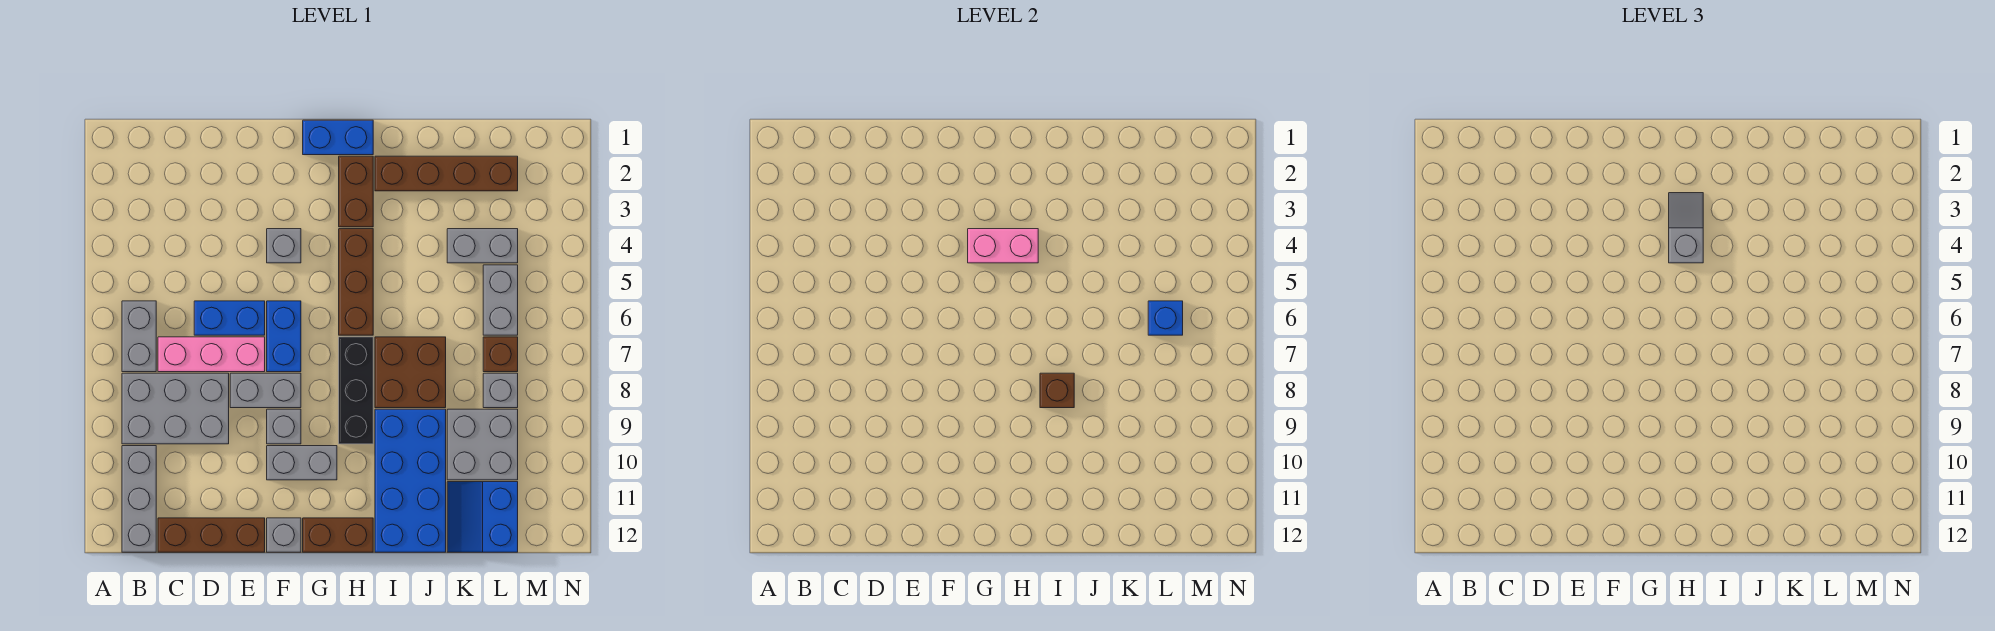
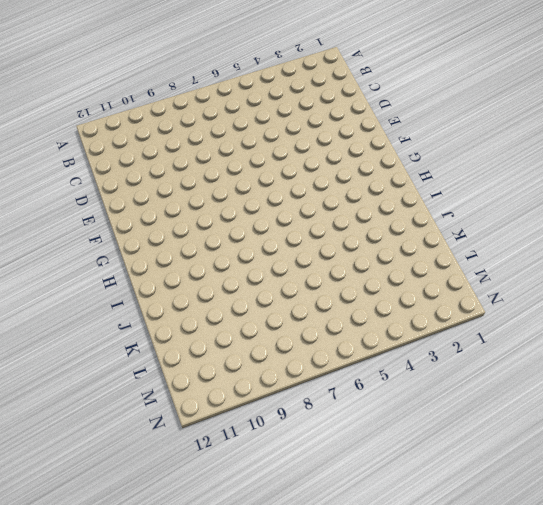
none -> grey 1x2 brick [122,301,156,372]
none -> grey 2x3 brick [122,373,229,444]
none -> grey 1x3 brick [122,446,156,552]
none -> pink 1x3 brick [158,337,265,372]

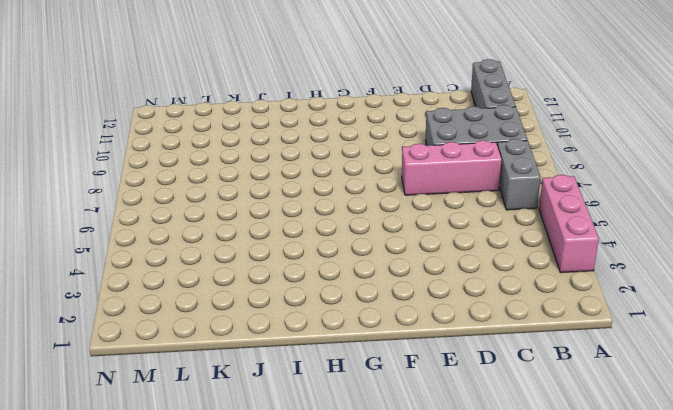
pink 1x3 brick [539,175,599,273] -> none
none -> brown 1x3 brick [158,518,265,552]
none -> blue 1x2 brick [194,301,265,335]
none -> grey 1x2 brick [230,373,301,408]
none -> grey 1x1 brick [267,229,301,263]

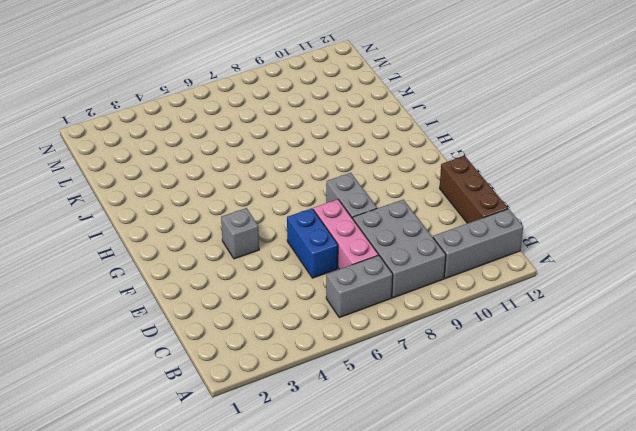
none -> blue 1x2 brick [267,301,301,372]
none -> grey 1x1 brick [267,409,301,444]
none -> grey 1x2 brick [267,446,337,480]
none -> grey 1x1 brick [267,518,301,552]

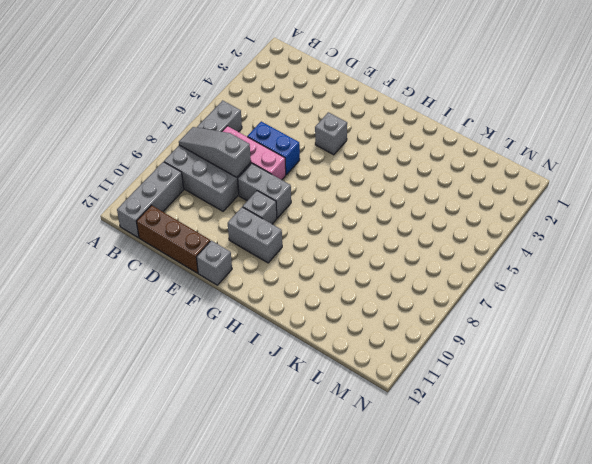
grey 1x3 slope [179,127,251,177] -> none
none -> blue 1x2 brick [267,301,301,372]
none -> blue 1x2 brick [303,120,373,155]
none -> brown 1x2 brick [303,518,373,552]
none -> brown 1x2 brick [339,156,373,227]

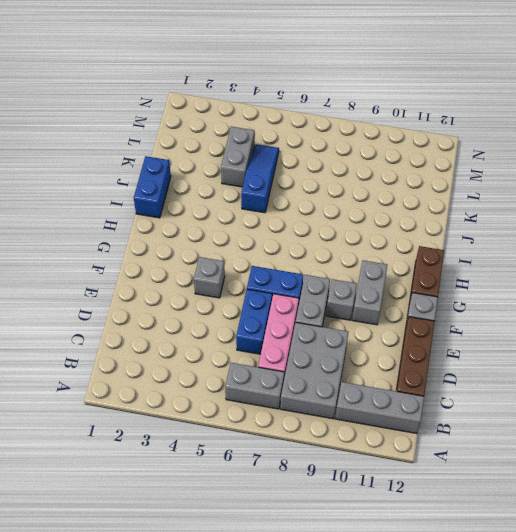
blue 1x2 brick [134,156,171,218] -> blue 1x2 brick moved to [303,120,373,155]
blue 1x3 slope [241,144,279,213] -> grey 1x2 brick [483,265,518,335]
none -> brown 1x2 brick [339,156,373,227]
none -> brown 1x3 brick [339,229,373,335]
none -> black 1x3 brick [339,337,373,444]
none -> brown 1x4 brick [375,156,518,191]

